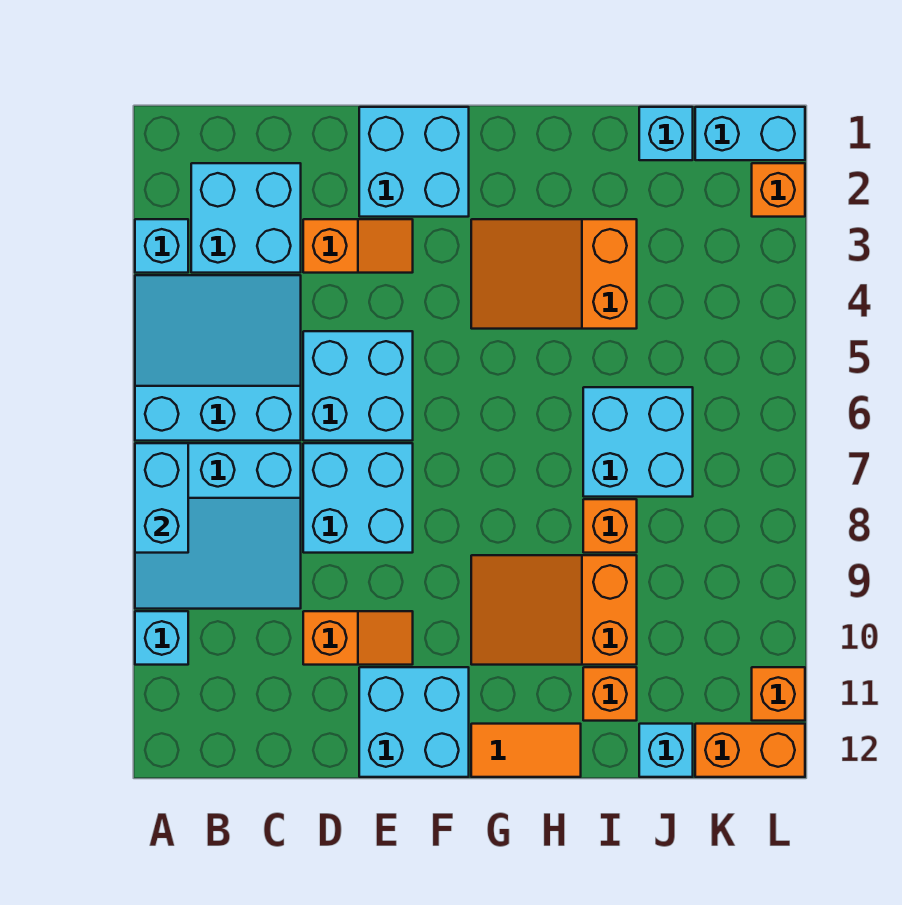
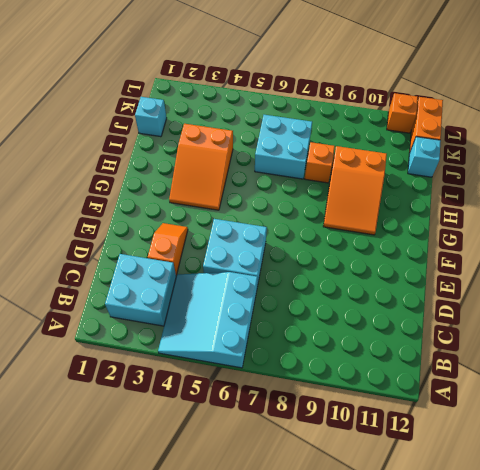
none -> cyan 1x1 brick [135,219,188,273]
none -> cyan 3x3 slope [135,443,301,609]
none -> cyan 1x1 brick [135,611,188,665]

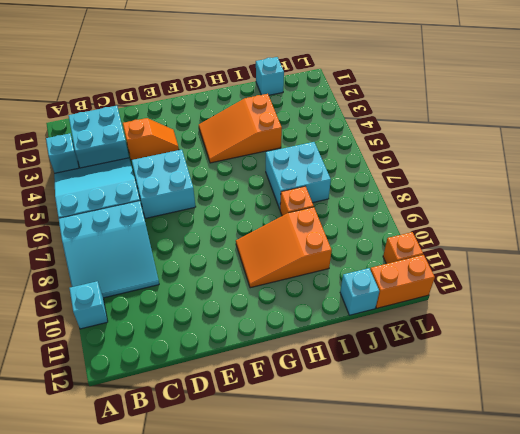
none -> cyan 2x2 brick [303,443,413,553]
none -> orange 1x2 slope [303,611,413,665]
none -> cyan 2x2 brick [359,107,469,217]

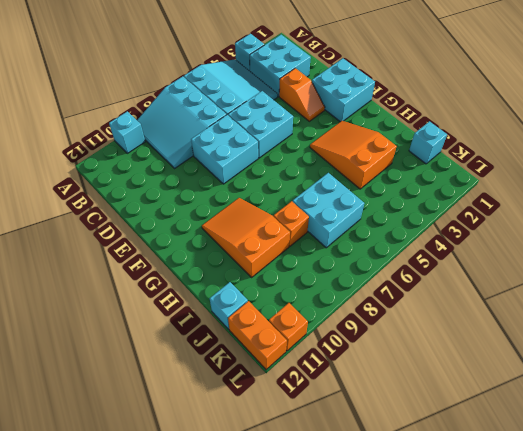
none -> orange 1x2 slope [303,611,413,665]
none -> cyan 2x2 brick [359,667,469,777]
none -> orange 1x2 tile [471,724,581,777]

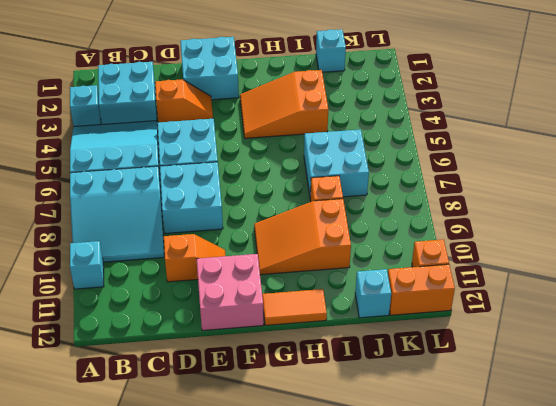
pink 2x2 brick [197,254,264,331] -> cyan 2x2 brick [359,667,469,777]
none -> orange 1x1 brick [583,667,637,721]
none -> cyan 1x2 brick [695,107,805,160]
none -> orange 1x1 brick [752,163,805,217]

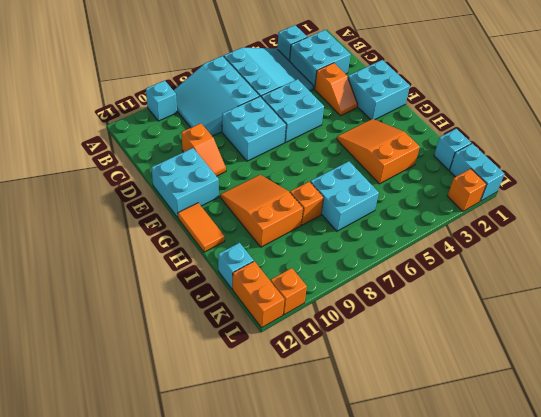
none -> orange 1x1 brick [583,667,637,721]
none -> cyan 1x2 brick [135,443,188,553]

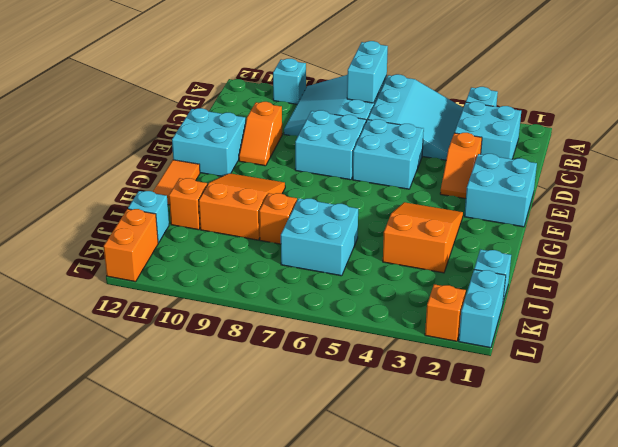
cyan 1x2 brick [347,41,388,103] -> cyan 1x2 brick turned to [135,443,188,553]
none -> orange 1x1 brick [752,667,805,721]

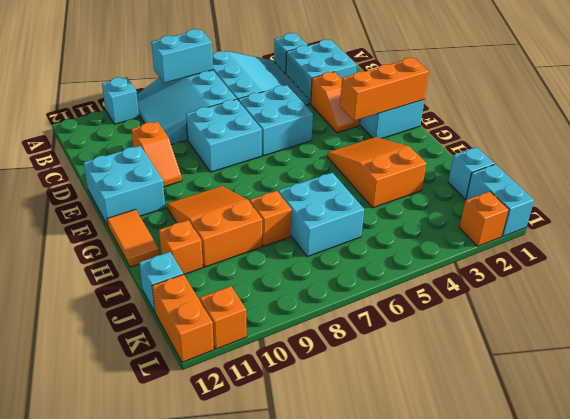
orange 1x3 brick [340,58,429,121] -> none

